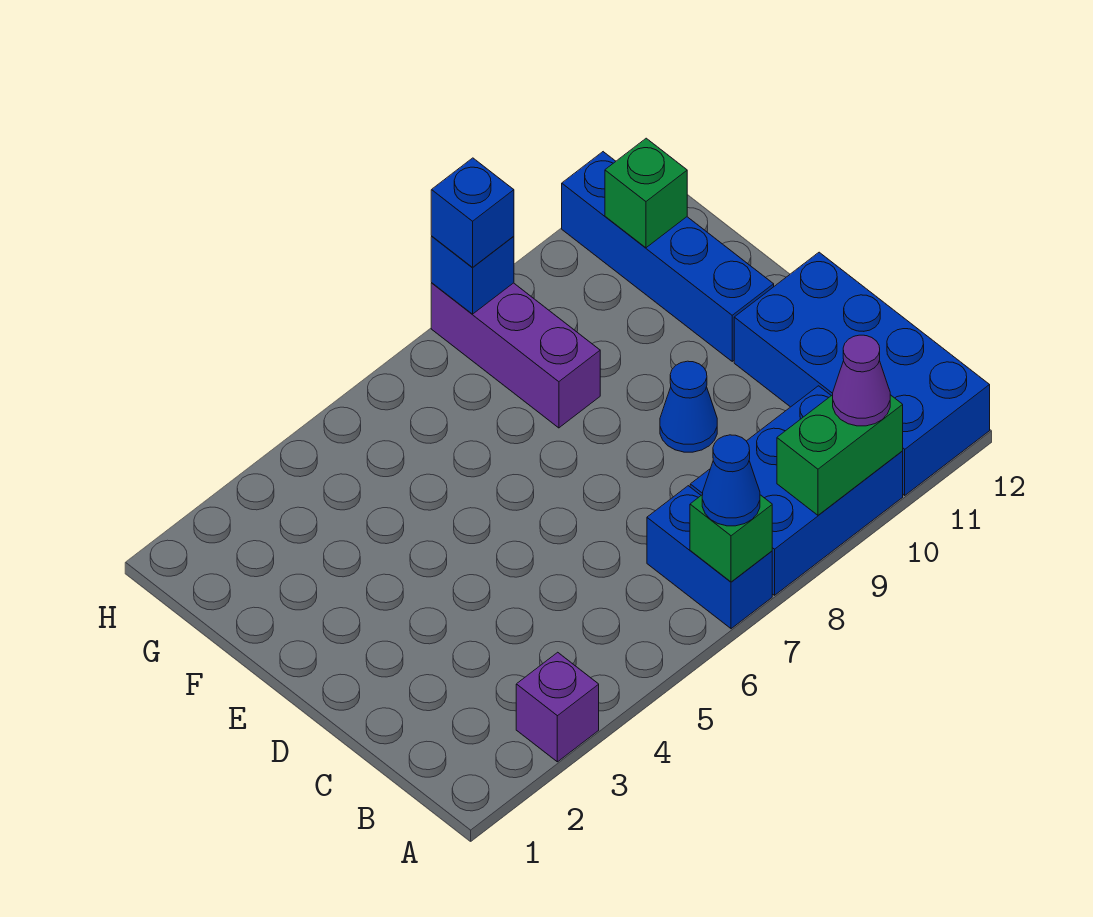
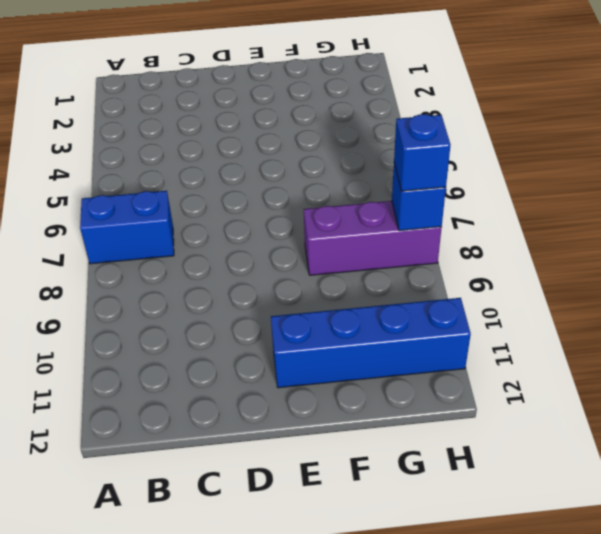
none -> purple 1x1 brick [516,652,599,762]
none -> blue 2x3 brick [690,386,903,595]
none -> blue 2x4 brick [734,252,990,495]

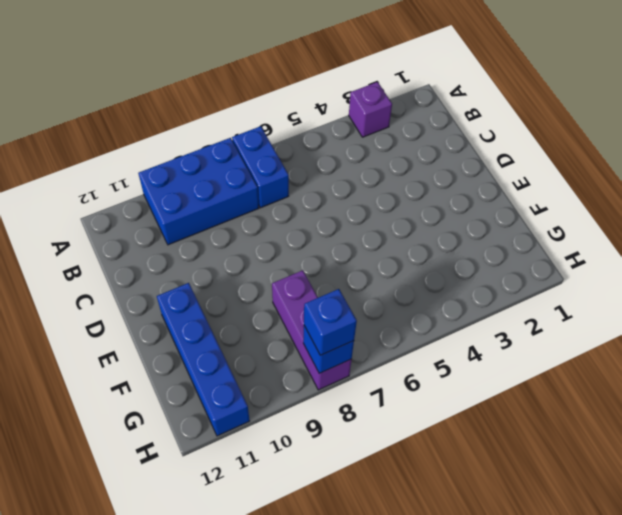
none -> blue 2x4 brick [734,252,990,495]
none -> blue 1x1 cone [660,361,717,452]
none -> green 1x1 brick [690,495,772,582]

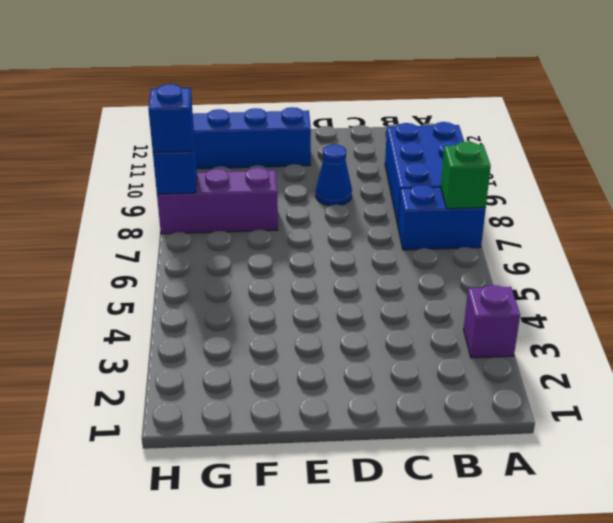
none -> blue 2x4 brick [734,252,990,495]
none -> green 1x2 brick [777,395,903,515]
none -> green 1x1 brick [605,138,687,248]

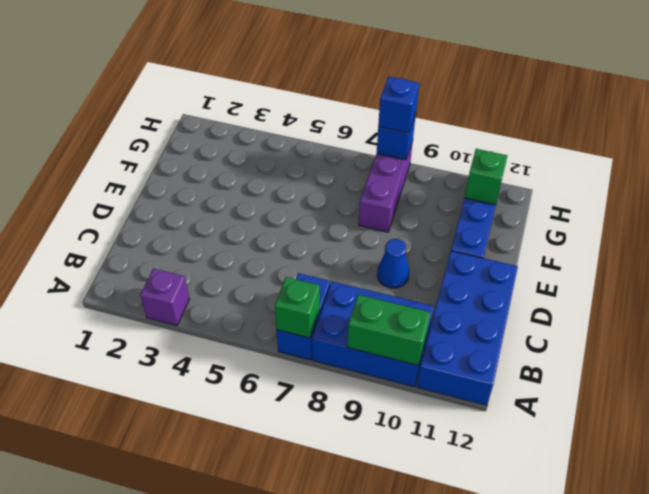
none -> blue 1x1 cone [702,435,760,526]
none -> purple 1x1 cone [833,335,890,426]

